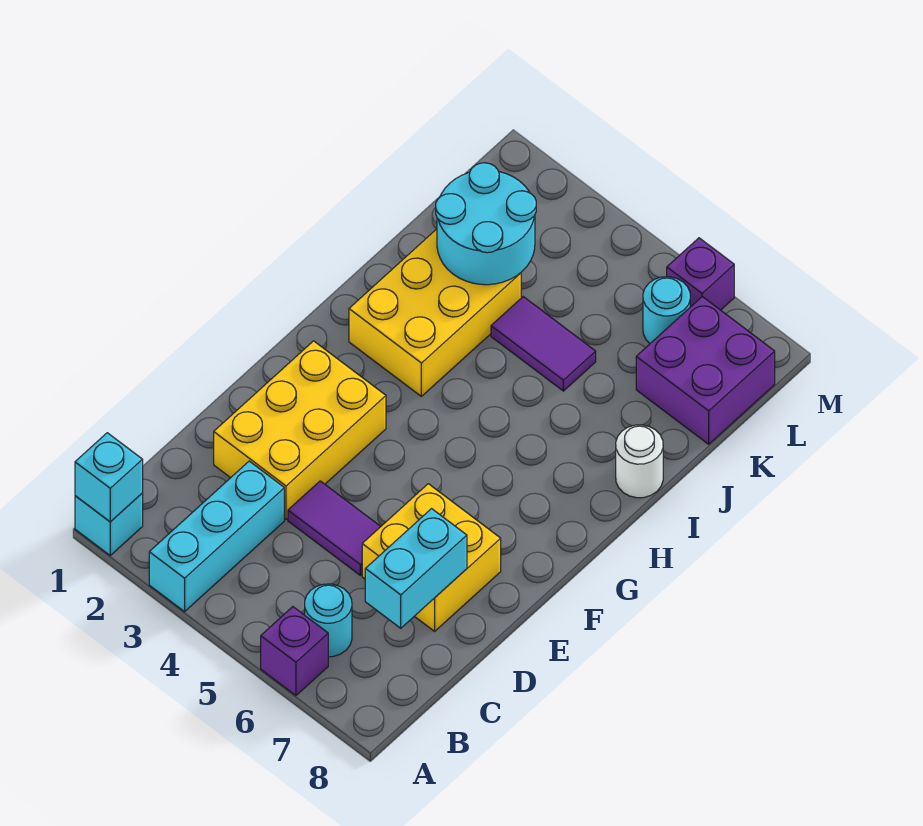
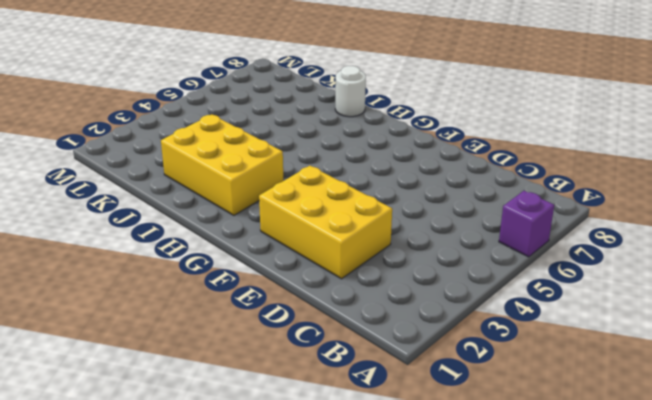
none -> cyan 1x1 brick [75,493,143,555]
none -> cyan 1x3 brick [149,461,284,612]
none -> cyan 1x1 round brick [305,584,352,657]

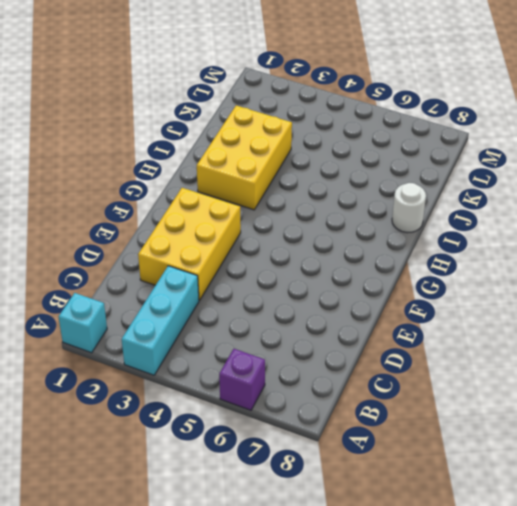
none -> cyan 1x1 round brick [305,584,352,657]
none -> purple 1x2 tile [288,481,381,575]
none -> yellow 2x2 brick [362,484,501,631]

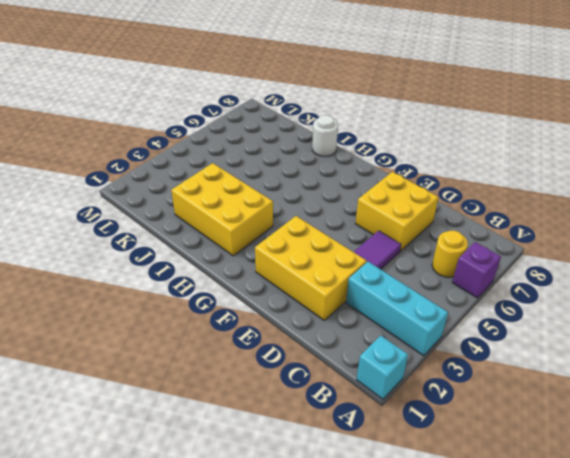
yellow 1x1 round brick [432,231,468,277] -> cyan 1x1 round brick [305,584,352,657]
none -> purple 1x2 tile [491,297,596,391]
none -> purple 2x2 brick [636,297,775,444]
none -> cyan 1x1 round brick [643,277,690,343]

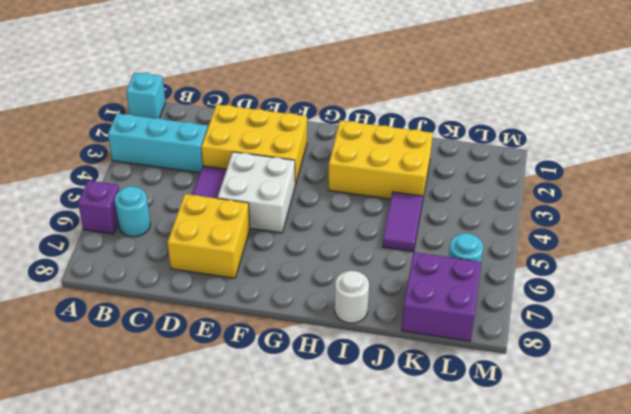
white 2x2 brick [218,152,295,233] -> none
none -> purple 1x1 brick [667,238,734,310]
none -> cyan 1x1 brick [75,433,143,522]
none -> cyan 1x2 brick [365,509,467,628]

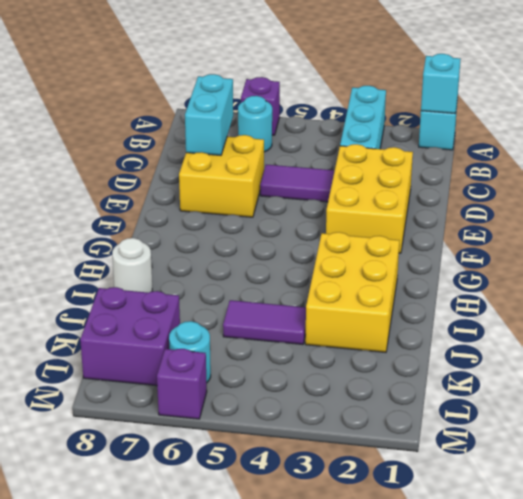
none -> cyan 2x2 round brick [436,163,536,285]

